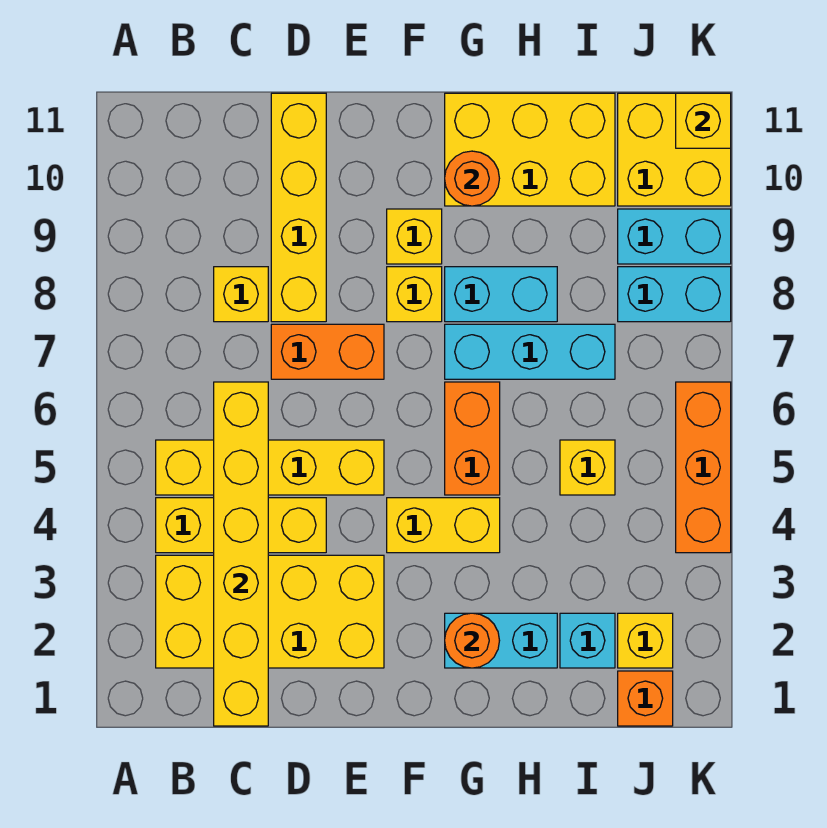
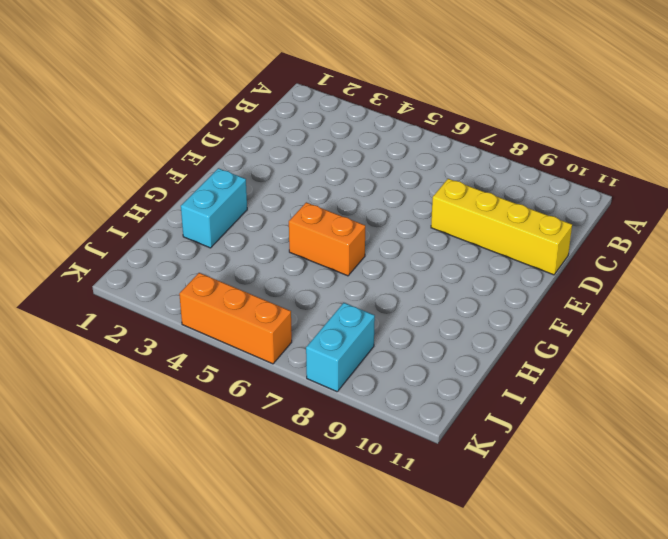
none -> yellow 2x4 brick [156,555,384,668]
none -> yellow 1x3 brick [156,498,326,553]
none -> yellow 1x4 brick [156,440,384,495]

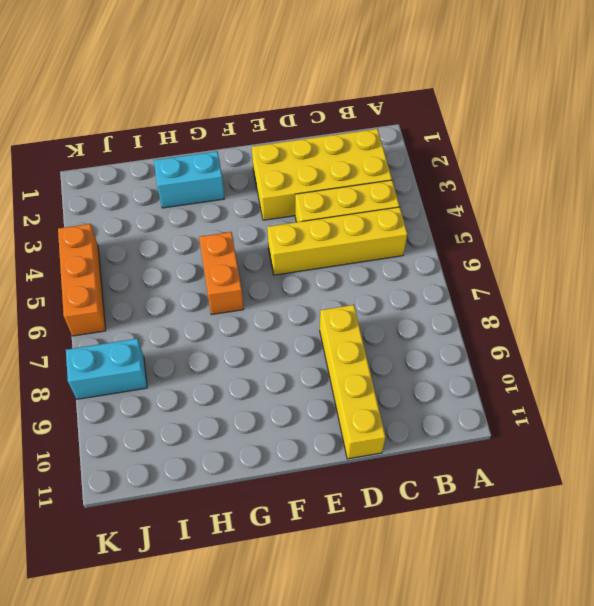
none -> yellow 1x1 brick [214,267,268,322]
none -> orange 1x2 brick [271,324,384,379]
none -> yellow 1x2 brick [387,498,500,553]

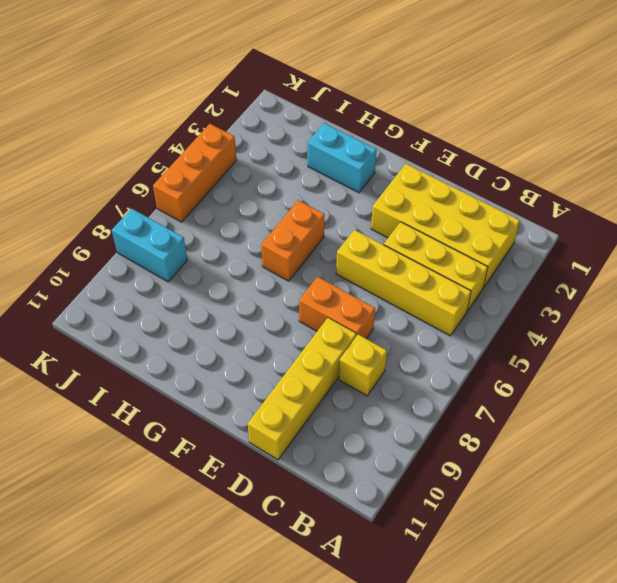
none -> yellow 1x2 brick [387,498,500,553]
none -> yellow 1x1 brick [387,267,442,322]
none -> yellow 1x1 brick [387,209,442,264]

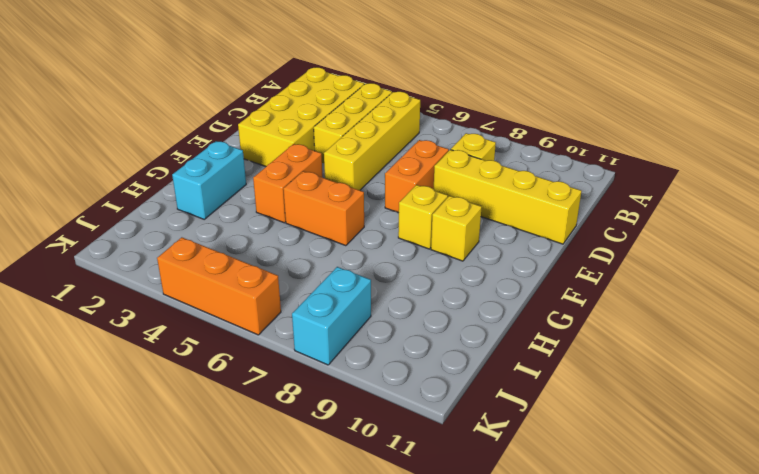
orange 1x2 brick [253,144,322,223] -> yellow 1x2 brick [387,498,500,553]
none -> cyan 1x3 brick [445,324,615,379]
none -> cyan 1x2 brick [445,267,557,322]
none -> yellow 2x3 brick [445,93,615,206]

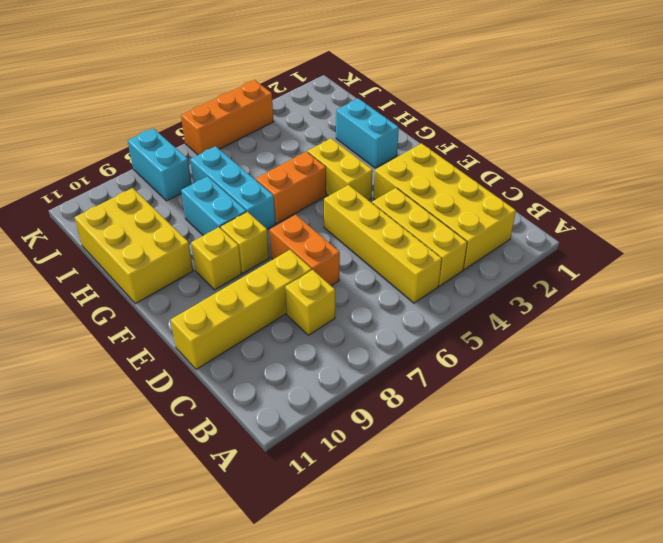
none -> cyan 1x1 brick [560,613,615,668]
none -> yellow 1x1 brick [560,440,615,495]
none -> orange 1x1 brick [618,671,673,726]

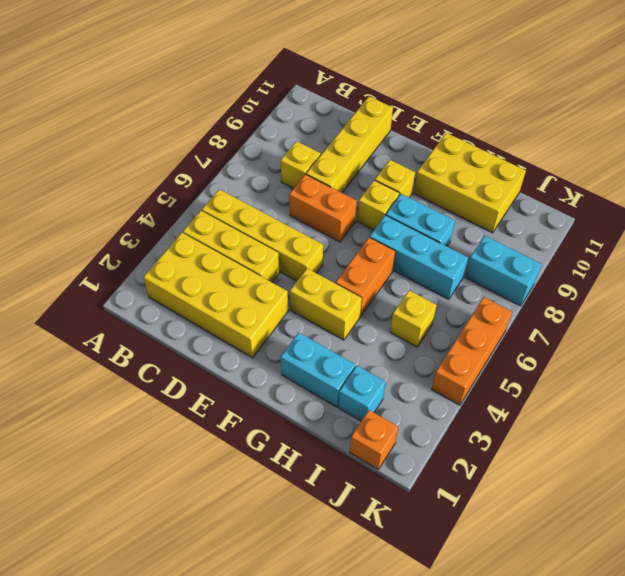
none -> yellow 1x1 brick [618,613,673,668]
none -> cyan 1x2 brick [618,209,731,264]
none -> yellow 2x2 brick [618,93,731,206]

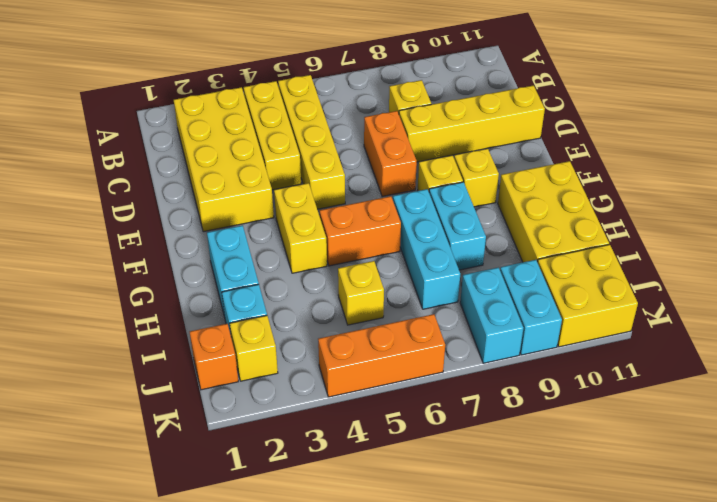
none -> yellow 1x6 brick [214,382,268,726]
none -> orange 1x1 round brick [445,613,500,668]
none -> orange 1x1 round brick [445,151,499,206]

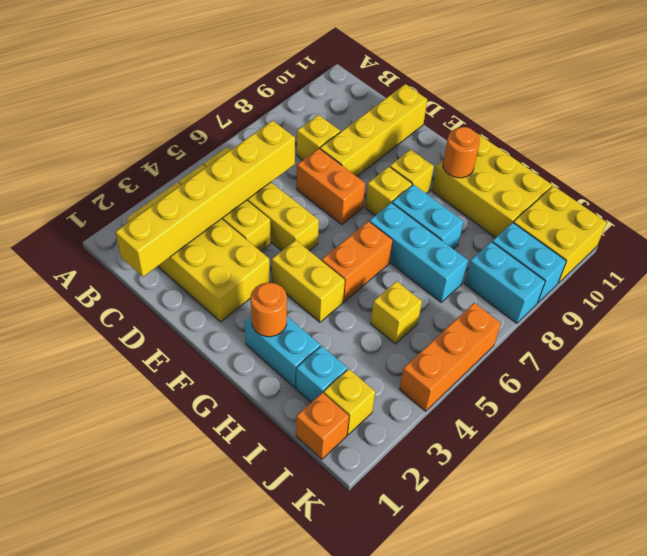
none -> yellow 1x1 brick [676,93,731,148]

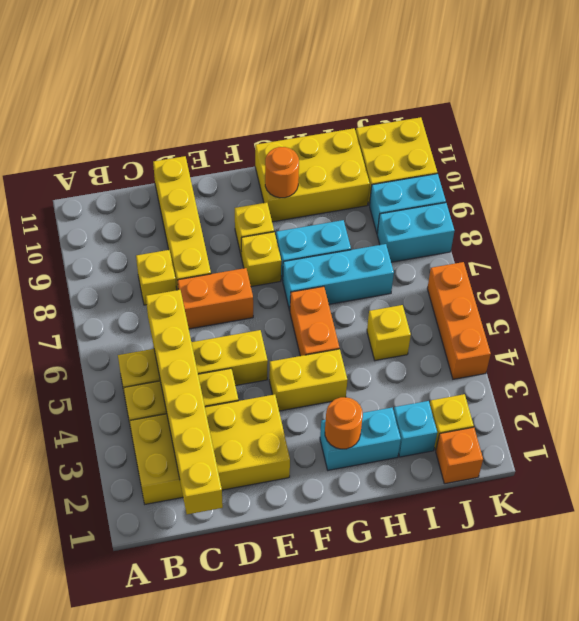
none -> yellow 1x1 brick [676,93,731,148]

